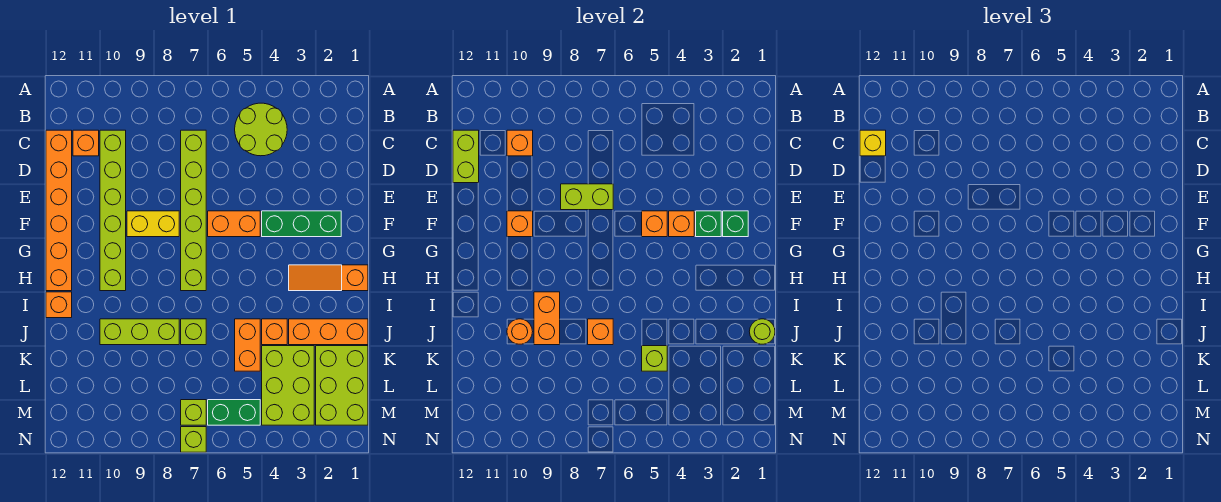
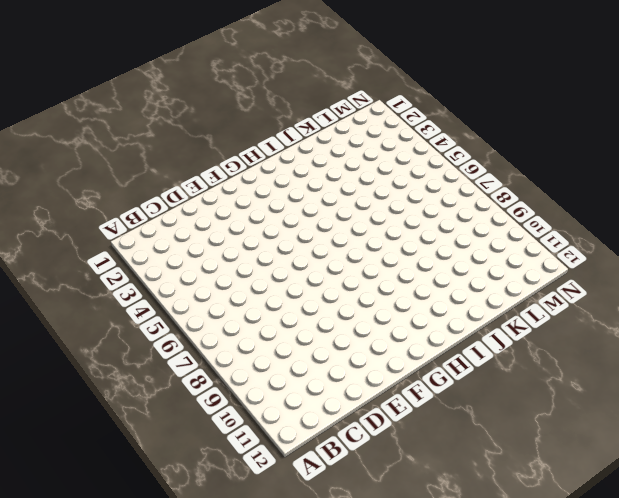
none -> lime 2x2 round brick [235,103,287,156]
none -> lime 1x6 brick [181,130,206,291]
none -> lime 1x6 brick [100,130,126,291]
none -> orange 1x1 brick [73,130,99,156]

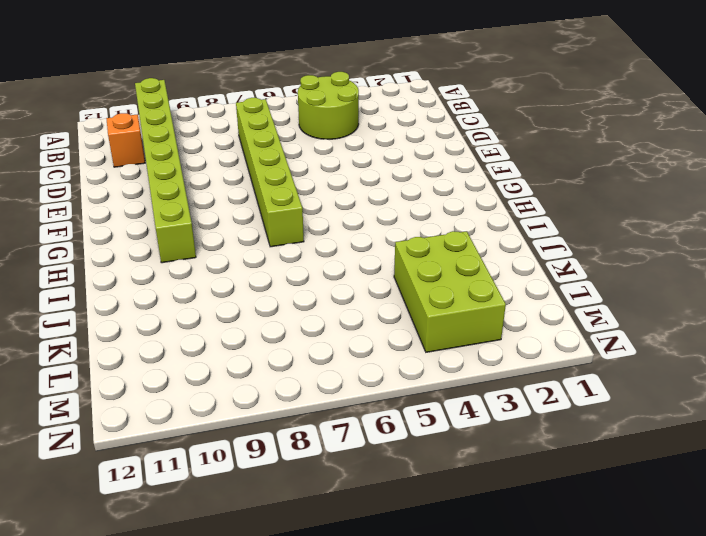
lime 1x8 brick [135,78,196,263] -> lime 1x6 brick [100,130,126,291]
none -> orange 1x6 brick [46,130,72,291]
none -> green 1x3 brick [262,211,341,237]
none -> orange 1x2 brick [208,211,260,237]
none -> yellow 1x2 brick [127,211,179,237]

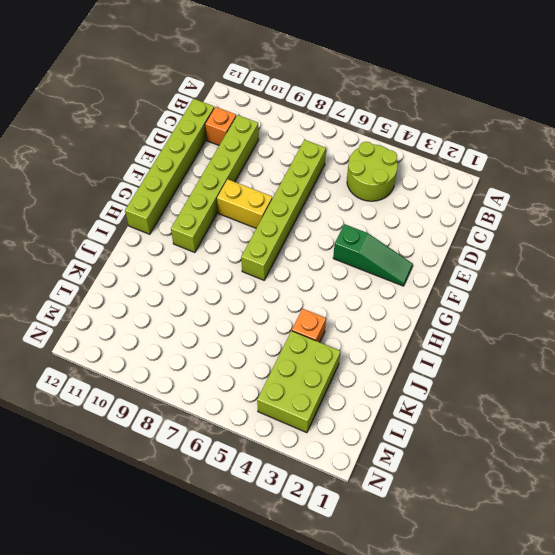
lime 1x6 brick [125,99,214,234] -> orange 1x6 brick [46,130,72,291]
green 1x3 slope [333,224,413,286] -> green 1x3 brick [262,211,341,237]
none -> orange 1x2 brick [208,211,260,237]
none -> orange 1x3 slope [289,265,368,291]
none -> orange 1x1 brick [46,292,72,318]
none -> orange 1x3 brick [289,319,368,345]

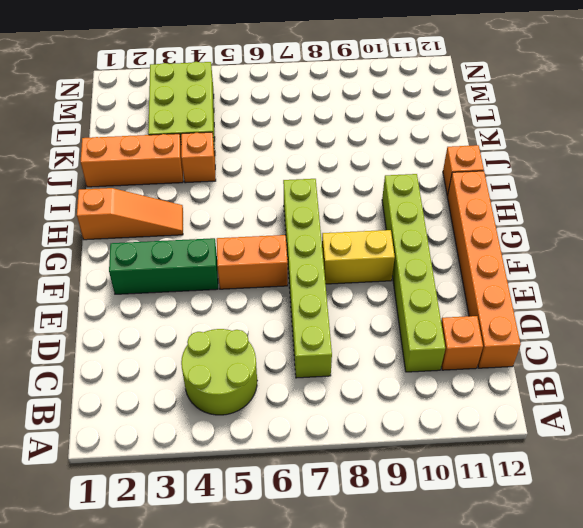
none -> orange 1x2 brick [235,319,260,371]
none -> lime 1x1 brick [181,319,206,345]
none -> lime 1x3 brick [100,319,179,345]
none -> lime 2x3 brick [316,346,368,425]

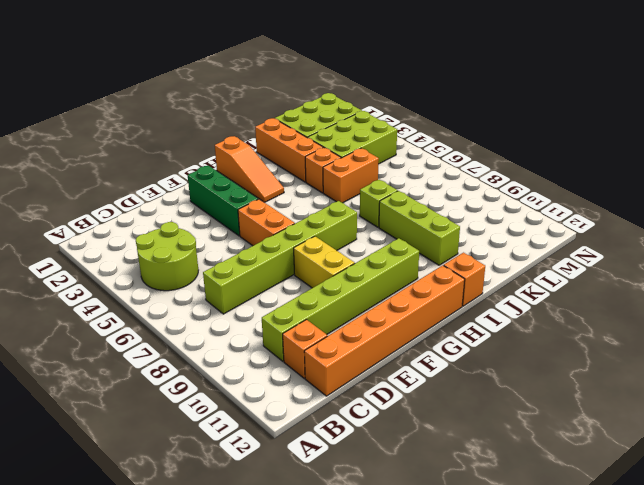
none -> green 1x2 brick [208,400,260,425]
none -> lime 1x1 brick [181,400,206,425]
none -> lime 1x1 brick [181,427,206,452]
none -> orange 1x1 brick [507,130,533,156]

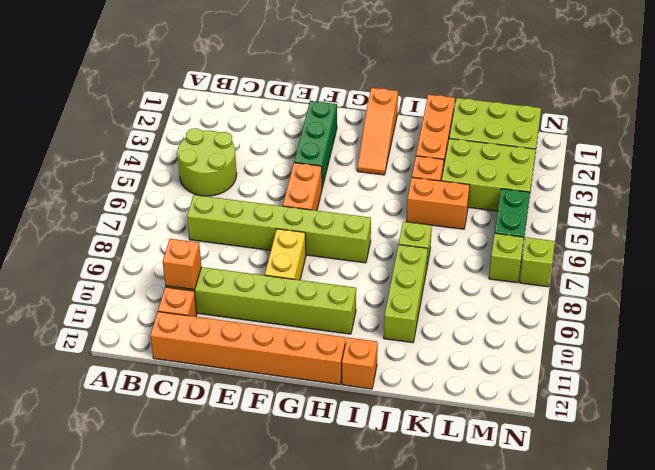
none -> lime 1x2 brick [453,130,479,183]
none -> lime 1x2 brick [561,184,613,210]
none -> green 1x1 brick [723,211,748,237]
none -> green 1x1 brick [696,211,721,237]

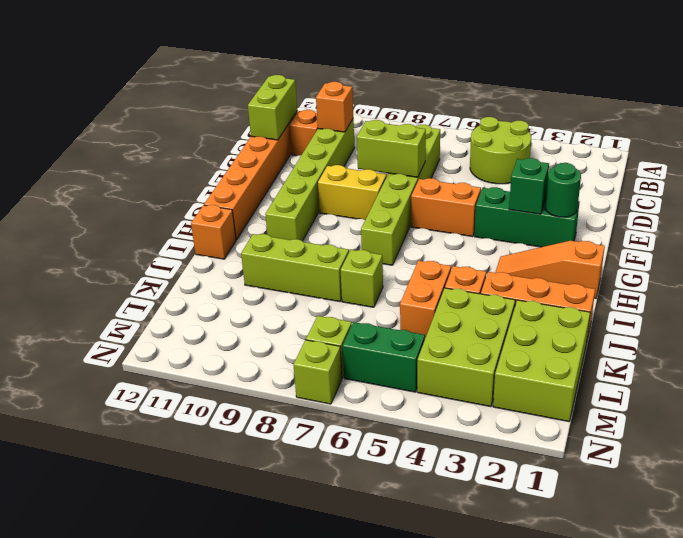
green 1x1 round brick [545,163,581,217] -> green 1x1 brick [723,211,748,237]
none -> orange 1x1 brick [669,211,694,237]
none -> orange 1x1 brick [642,211,667,237]
none -> orange 1x1 brick [507,211,533,237]
none -> orange 1x2 brick [534,292,560,345]

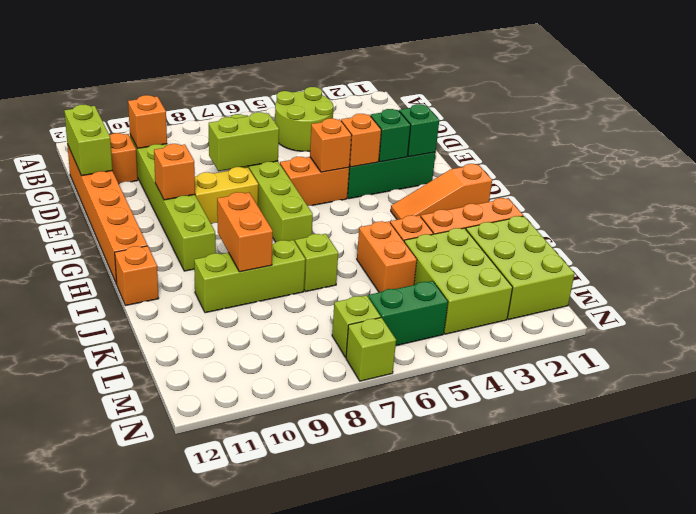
none -> lime 1x1 round brick [749,319,775,344]
none -> orange 1x1 brick [588,319,613,345]
none -> orange 1x1 round brick [507,319,533,344]
none -> lime 1x1 brick [642,346,667,371]

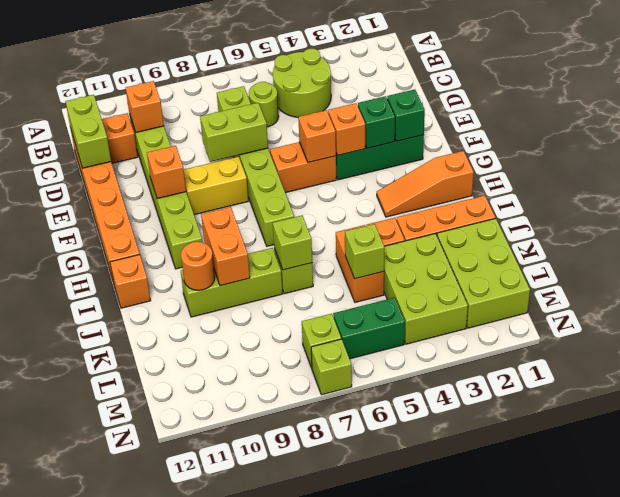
lime 1x1 round brick [249,82,279,127] -> lime 1x1 round brick moved to [749,319,775,344]
lime 1x1 brick [273,216,312,270] -> orange 1x1 brick [588,319,613,345]
none -> yellow 1x1 brick [860,130,886,156]

